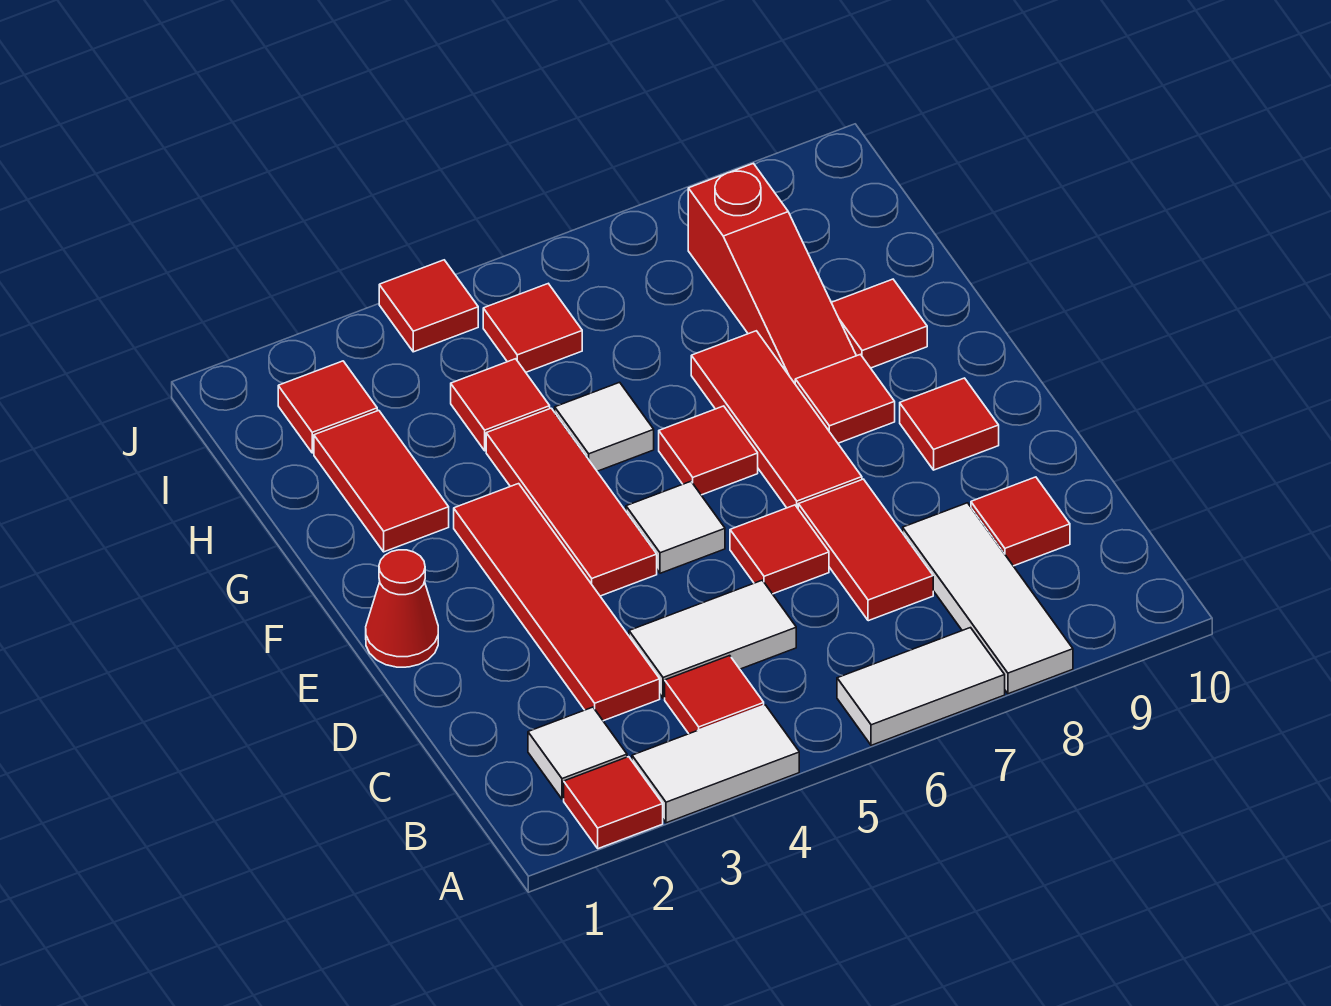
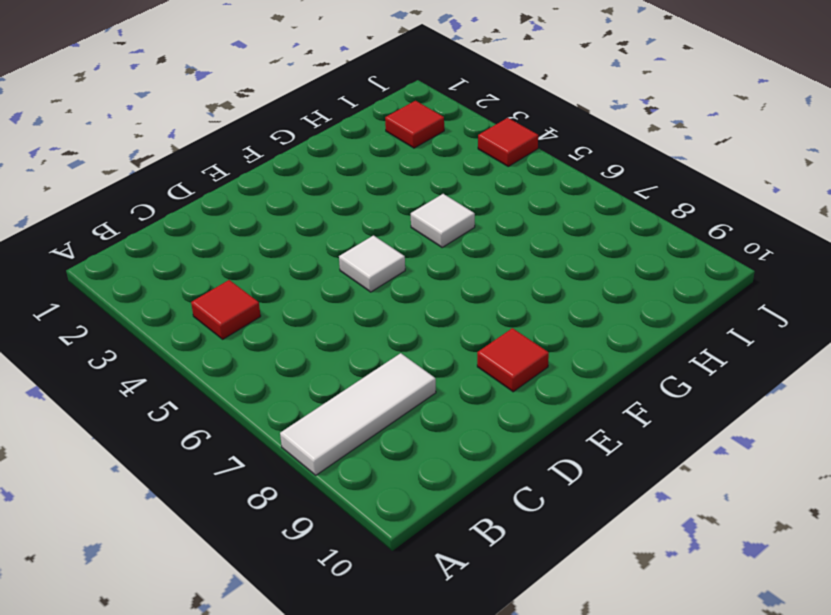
none -> red 1x1 tile [564,757,663,849]
none -> white 1x2 tile [632,705,799,823]
none -> white 1x2 tile [837,628,1005,745]

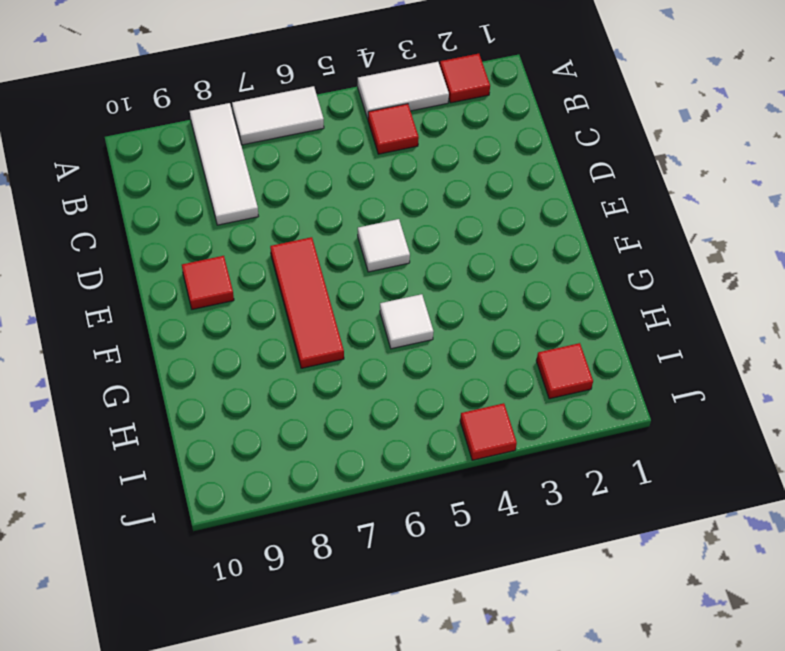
none -> white 1x1 tile [528,707,627,799]
none -> red 1x4 tile [454,484,660,721]
none -> white 1x2 tile [629,580,796,698]

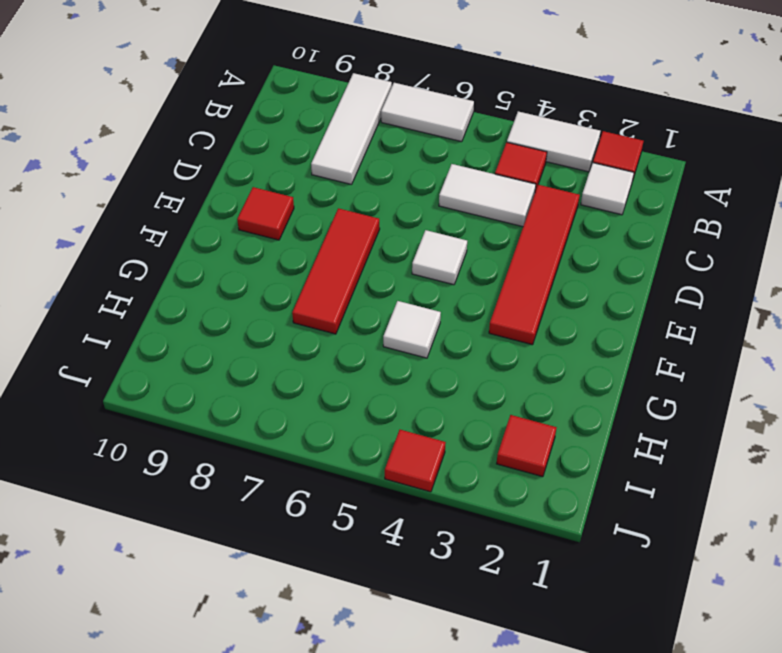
none -> red 1x2 tile [798,479,933,621]
none -> red 1x1 tile [971,477,1070,566]
none -> red 1x1 tile [730,505,829,594]

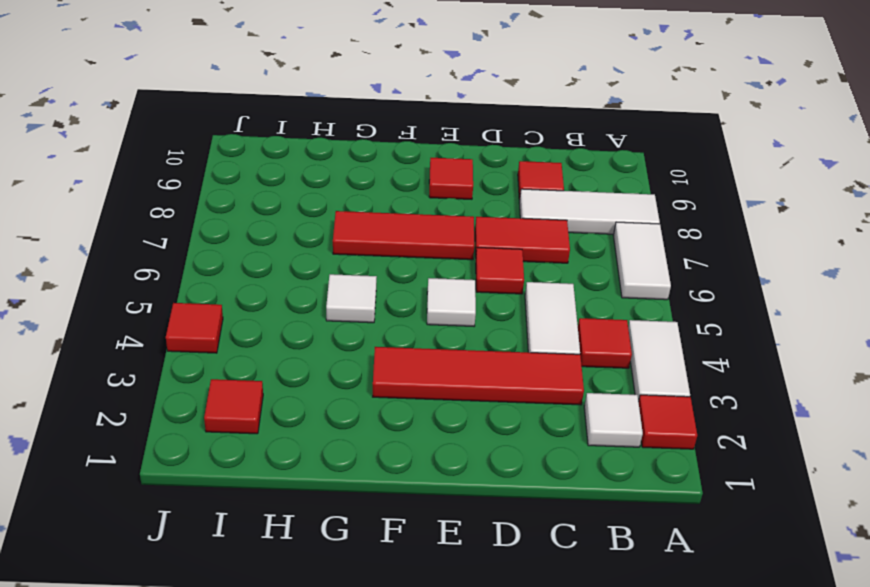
none -> red 1x1 cone [366,550,438,667]
none -> red 1x3 tile [486,408,657,596]
none -> red 1x1 tile [659,406,758,495]

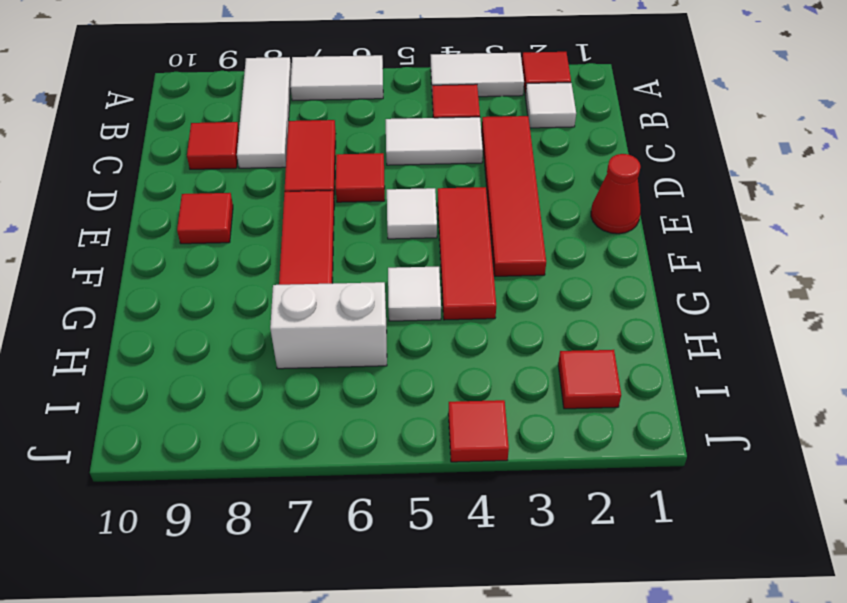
white 1x2 brick [270,282,387,369] -> none
none -> red 1x1 tile [659,406,758,495]
none -> red 1x1 tile [795,354,895,443]
none -> red 1x2 tile [314,410,449,552]

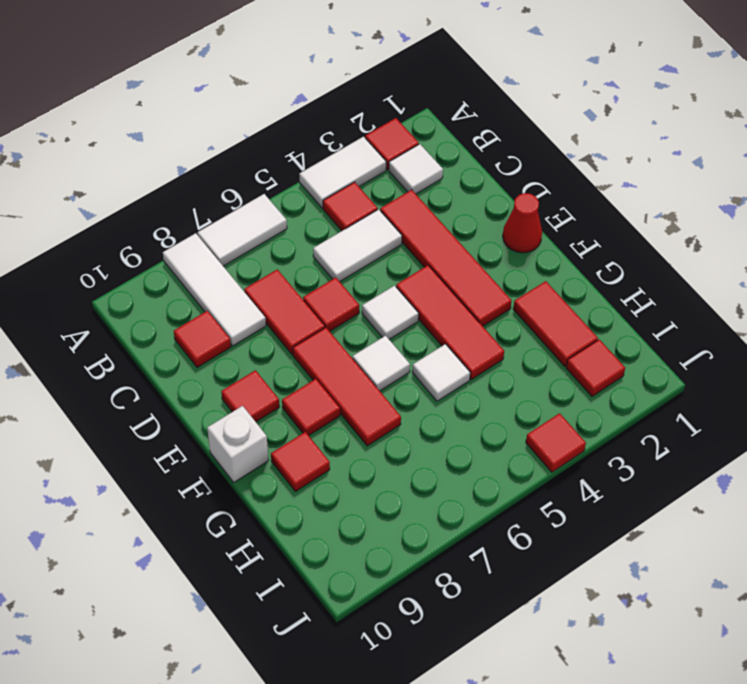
white 1x1 tile [353,336,410,391] -> red 1x1 tile [659,406,758,495]
white 1x1 brick [207,406,268,482] -> none
none -> red 1x3 slope [688,163,856,383]
none -> red 1x1 tile [451,359,550,451]
none -> red 1x1 tile [483,284,582,372]

